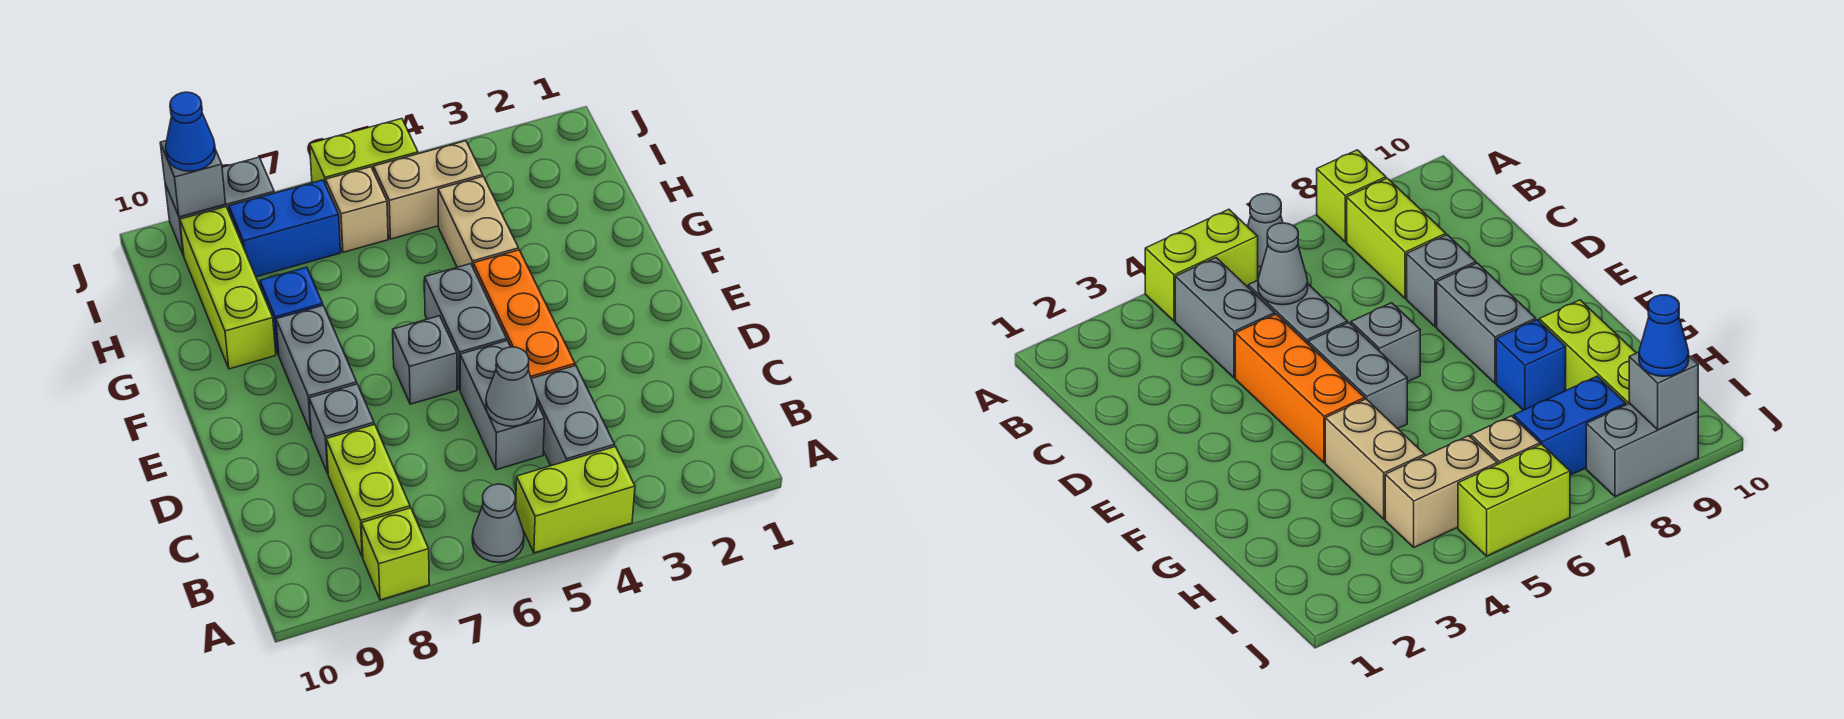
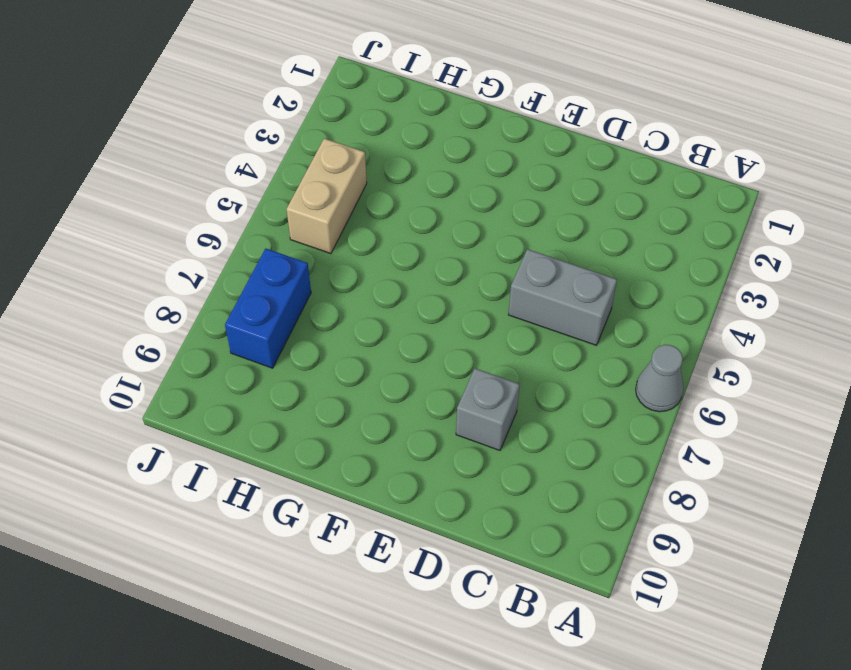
none -> lime 1x2 brick [516,447,635,553]
none -> lime 1x1 brick [361,508,429,600]
none -> grey 1x2 brick [531,366,615,466]

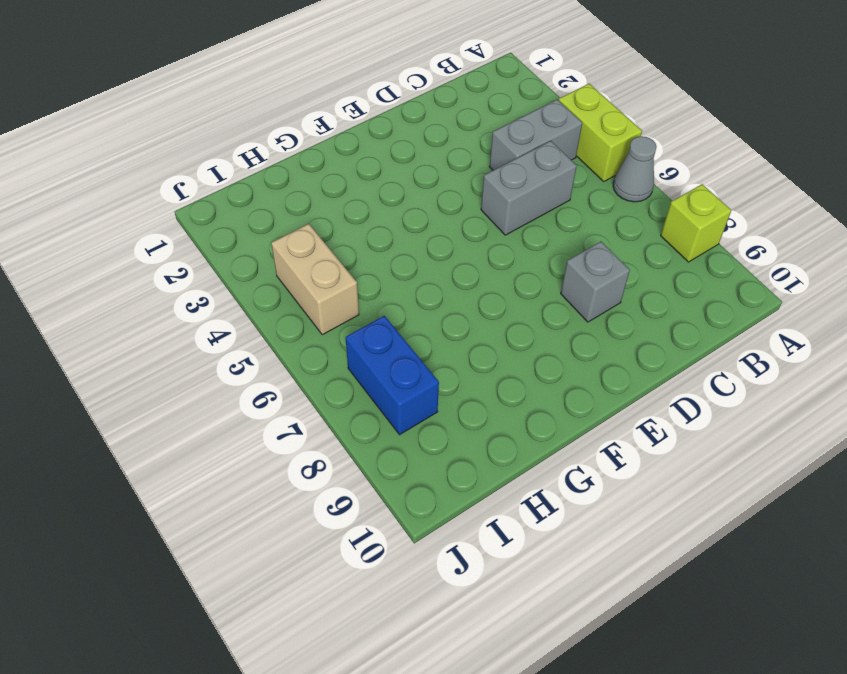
none -> lime 1x2 brick [326,424,410,557]
none -> orange 1x3 brick [473,250,575,378]
none -> grey 1x2 brick [425,264,507,390]

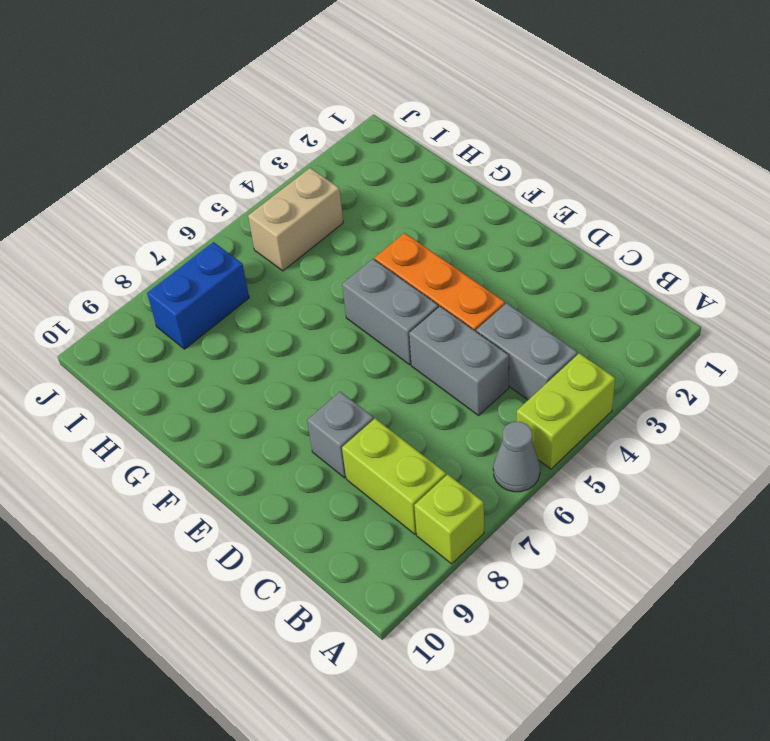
none -> grey 1x1 brick [393,316,457,404]
none -> grey 1x2 brick [276,306,357,432]
none -> tan 1x2 brick [438,177,519,267]

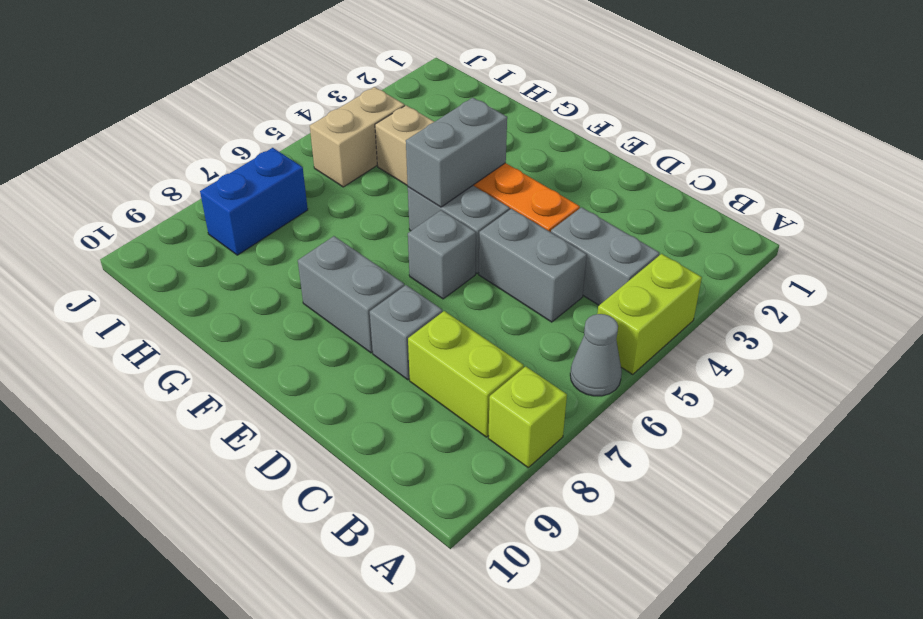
grey 1x2 brick [406,98,507,207] -> grey 1x2 brick moved to [165,157,274,256]
none -> blue 1x1 brick [260,267,323,355]
none -> lime 1x3 brick [180,207,276,369]
none -> tan 1x1 brick [326,167,388,252]

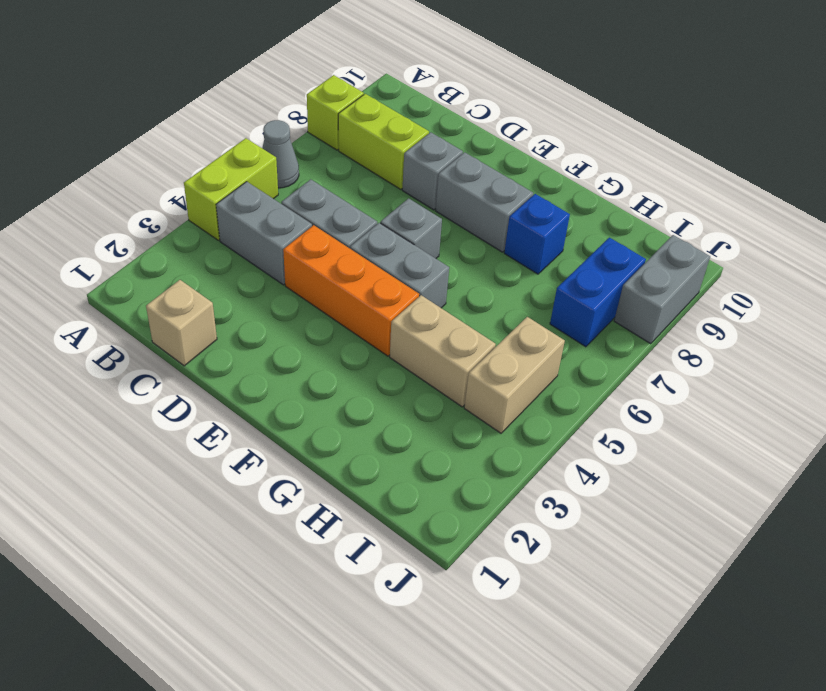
tan 1x1 brick [146,280,217,366] -> tan 1x1 brick moved to [326,167,388,252]
none -> lime 1x3 brick [180,207,276,369]
none -> lime 1x2 brick [310,119,418,185]
none -> grey 1x1 cone [486,347,537,426]

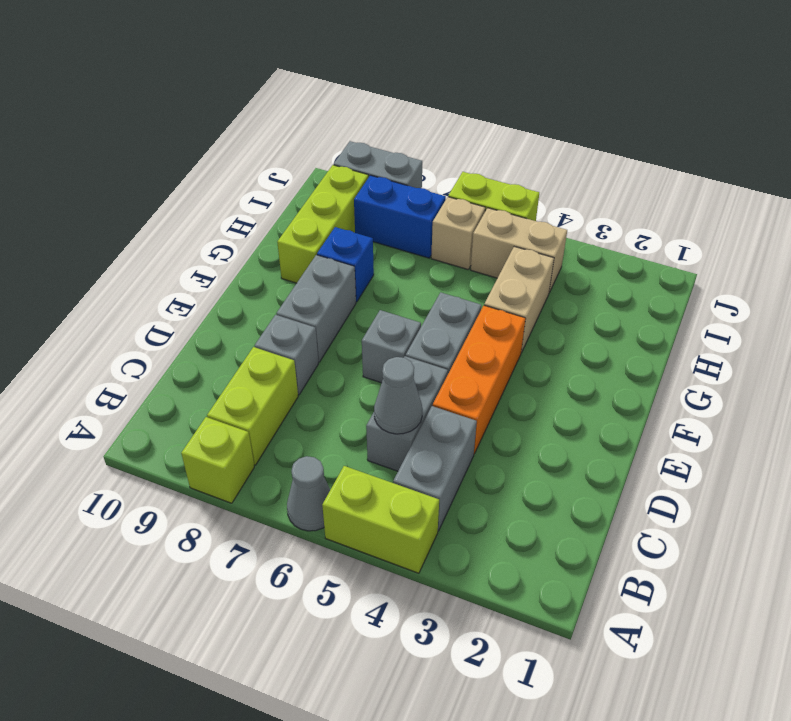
none -> grey 1x1 brick [160,141,226,217]
none -> blue 1x1 cone [165,92,215,171]

